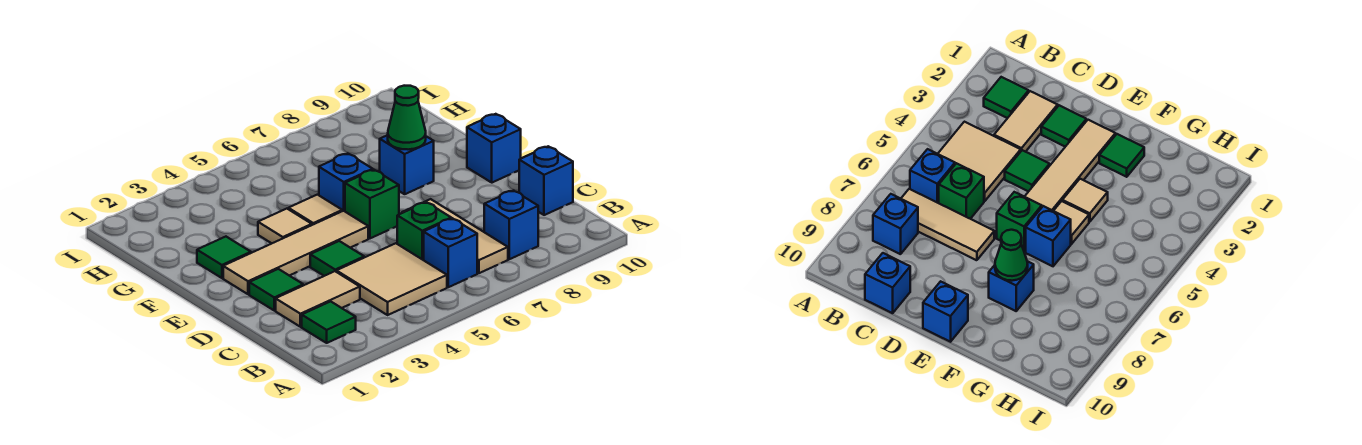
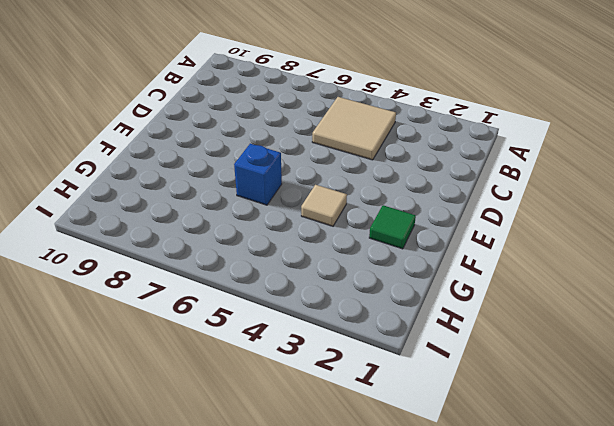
none -> green 1x1 tile [302,301,356,343]
none -> blue 1x1 brick [424,218,477,287]
none -> tan 1x3 tile [402,199,508,273]

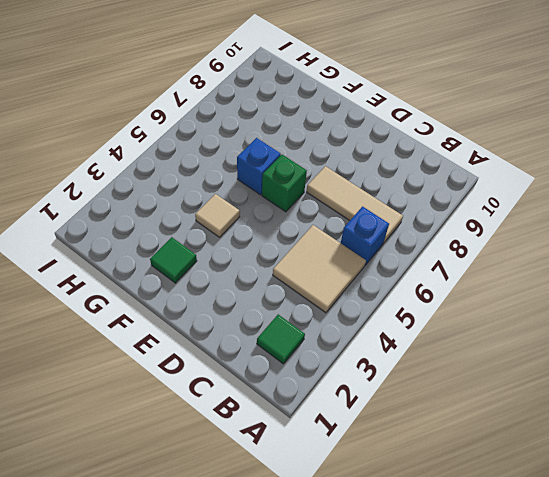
none -> blue 1x1 brick [484,191,538,259]
none -> tan 1x2 tile [276,271,360,327]
none -> green 1x1 brick [397,202,451,260]

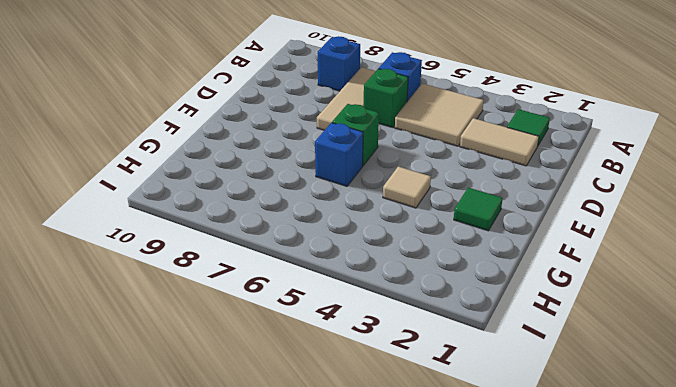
none -> blue 1x1 brick [519,146,573,215]
none -> green 1x1 tile [249,269,303,311]
none -> green 1x1 tile [310,241,364,276]

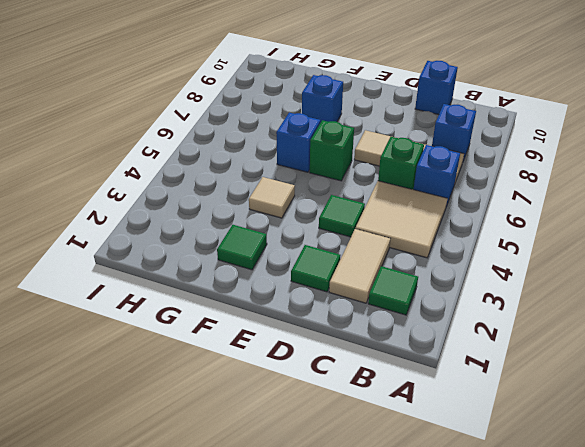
none -> tan 1x4 tile [223,211,368,294]
none -> blue 1x1 brick [467,114,521,183]
none -> tan 1x1 tile [288,195,342,225]

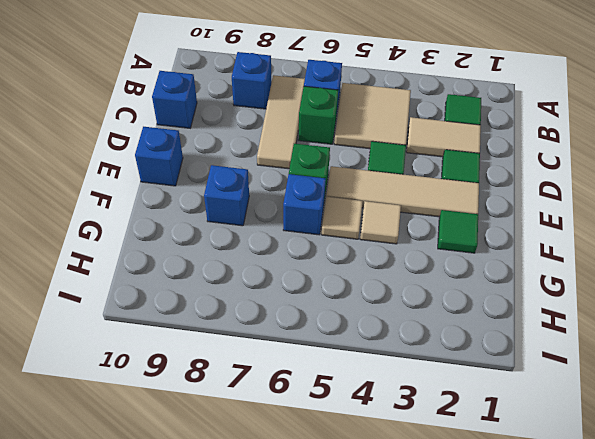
none -> green 1x1 cone [388,86,426,150]

